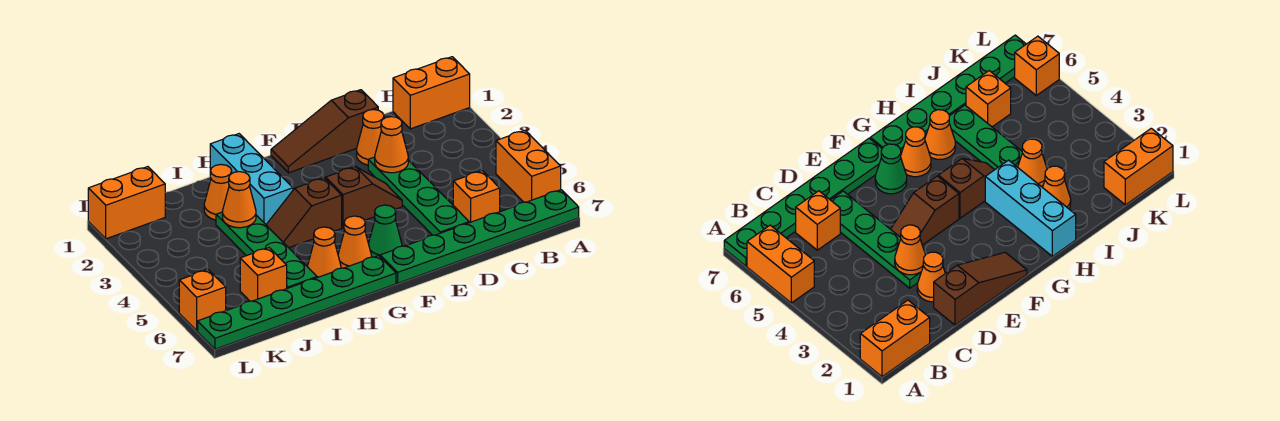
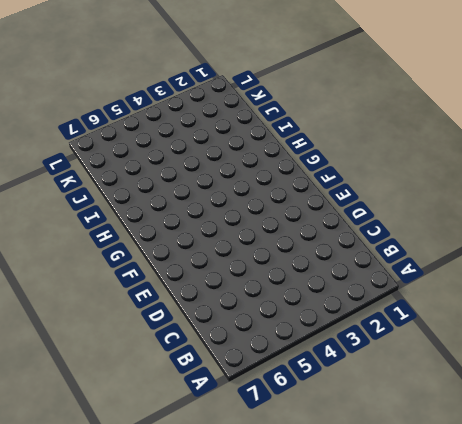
none -> orange 1x2 brick [393,57,470,129]
none -> orange 1x2 brick [496,130,561,202]
none -> green 1x6 plate [380,190,579,283]

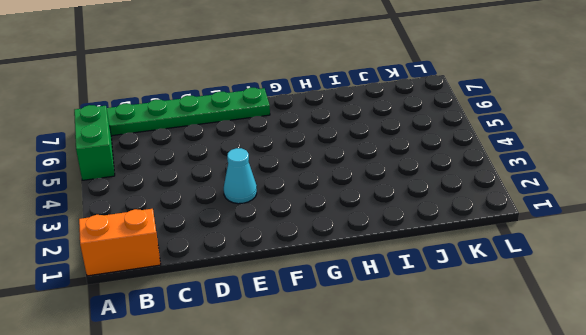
green 1x2 brick [74,105,115,180] -> orange 1x2 brick [496,130,561,202]
cyan 1x1 cone [224,148,257,204] -> none
none -> orange 1x1 brick [453,171,500,223]
none -> brown 1x3 slope [271,90,378,173]
none -> orange 1x1 cone [357,110,384,165]

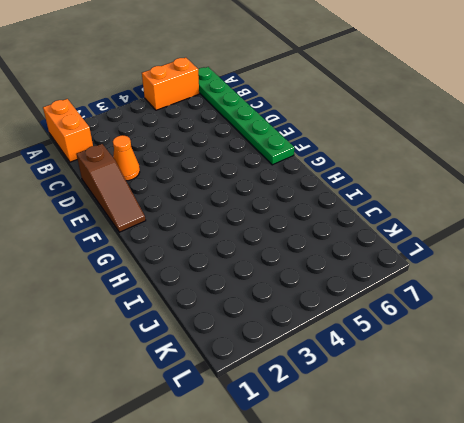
none -> orange 1x1 brick [453,171,500,223]
none -> green 1x4 plate [368,157,469,235]
none -> brown 1x2 slope [326,167,402,228]

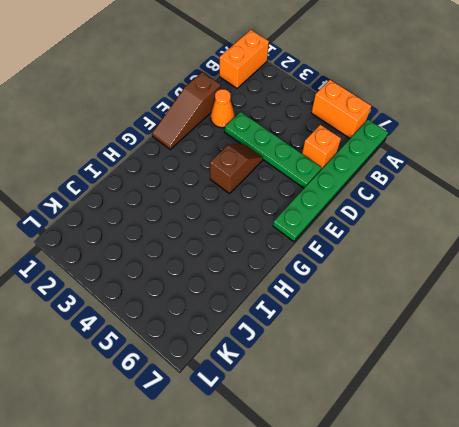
none -> green 1x1 cone [369,205,402,257]
none -> brown 1x2 slope [266,178,342,248]
none -> orange 1x1 cone [338,216,371,268]

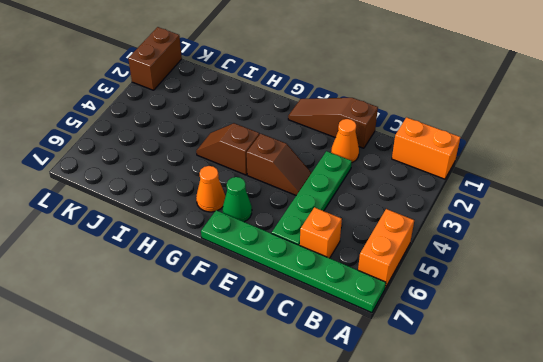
brown 1x2 brick [128,27,182,90] -> orange 1x2 brick [88,167,165,239]
none -> green 1x6 plate [198,256,396,349]
none -> cyan 1x3 brick [210,134,293,224]
none -> orange 1x1 cone [307,227,341,278]

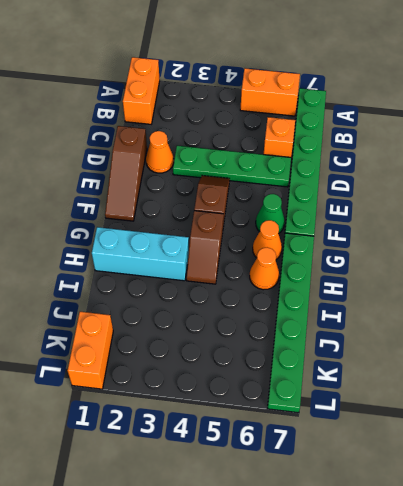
none -> orange 1x1 cone [204,165,232,220]
none -> green 1x4 plate [216,212,317,288]
none -> orange 1x1 brick [240,248,287,301]

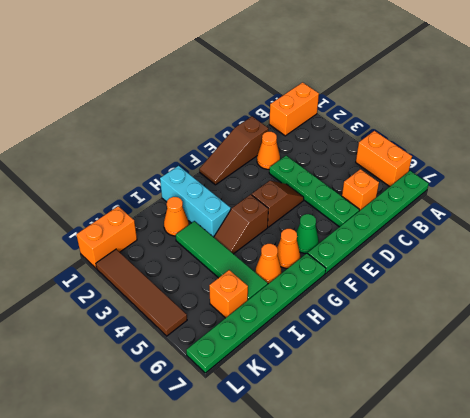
green 1x4 tile [176,221,268,300] -> green 1x4 plate [216,212,317,288]
brown 1x4 tile [96,249,187,336] -> none
none -> orange 1x1 brick [179,270,226,331]
none -> orange 1x1 cone [375,117,408,173]
none -> orange 1x1 cone [222,172,256,228]

